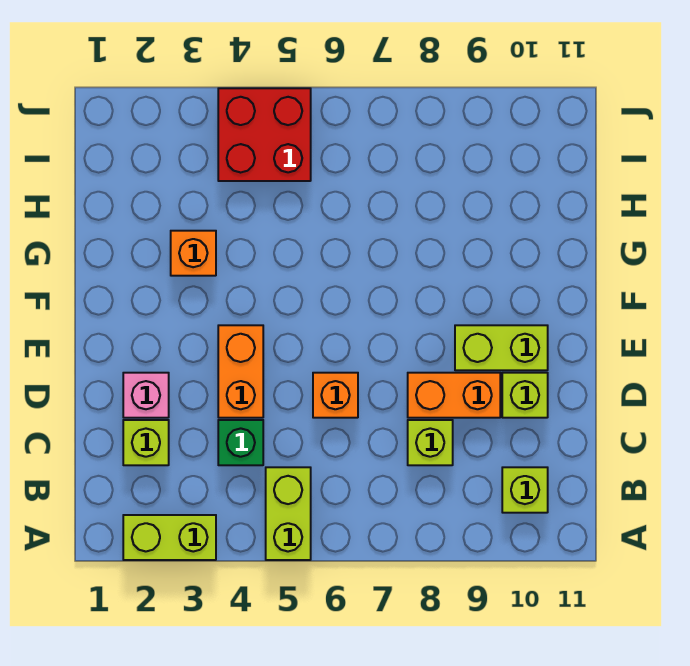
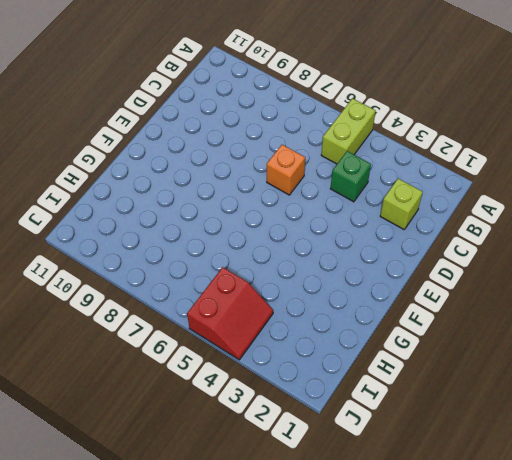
red 2x2 slope [187,267,273,360] -> red 2x2 brick [218,88,311,181]
none -> lime 1x2 brick [123,515,216,560]
none -> lime 1x1 brick [502,467,548,513]
none -> lime 1x1 brick [408,420,453,465]

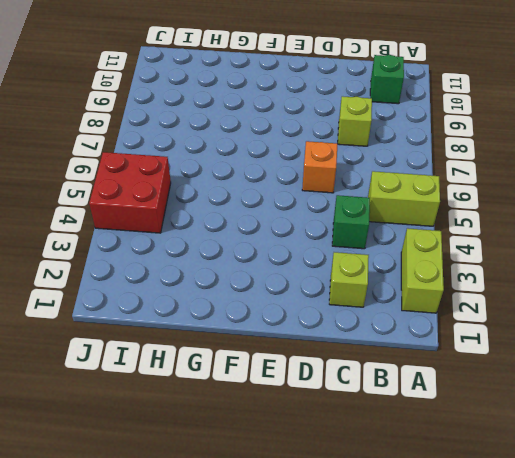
green 1x1 brick [370,55,404,104] -> lime 1x1 brick [502,467,548,513]
none -> pink 1x1 brick [123,373,169,418]
none -> orange 1x2 brick [218,325,263,418]
none -> orange 1x2 brick [408,373,500,418]

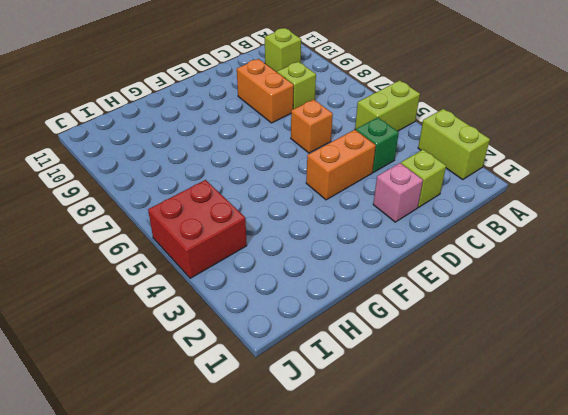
none -> lime 1x1 brick [502,373,548,418]
none -> lime 1x2 brick [455,325,548,370]
none -> orange 1x1 brick [171,231,216,276]

